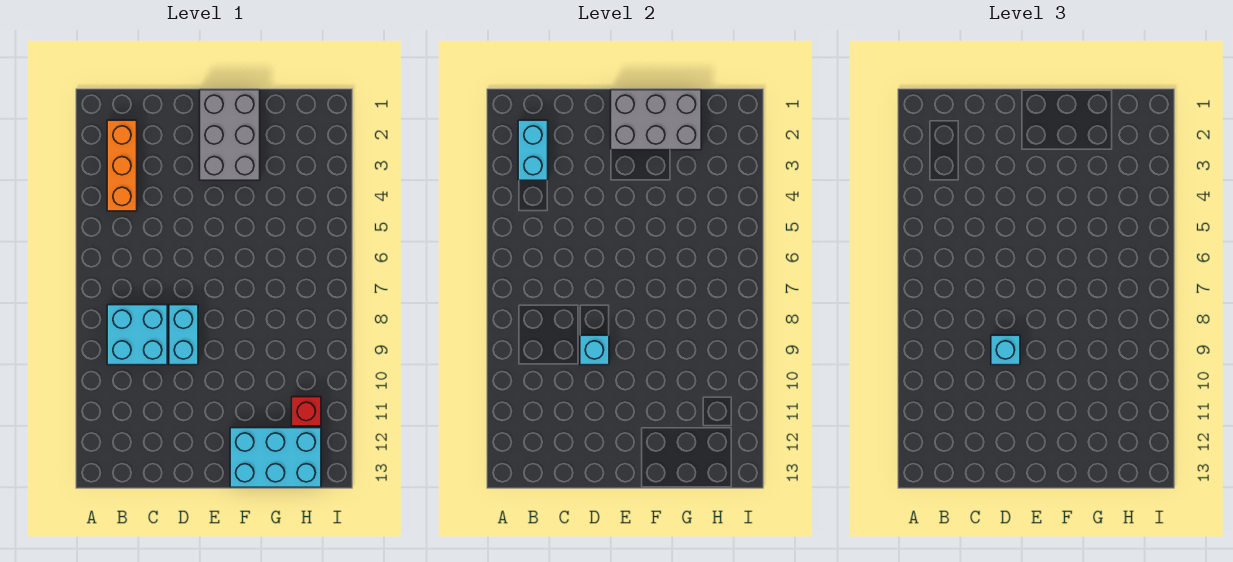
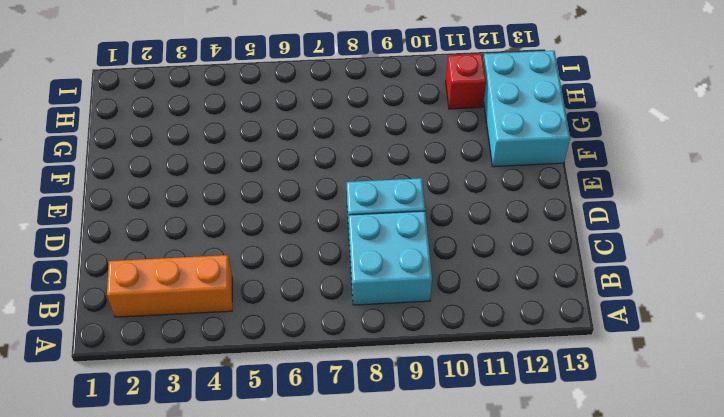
none -> grey 2x3 brick [200,90,260,180]
none -> cyan 1x2 brick [518,120,548,180]

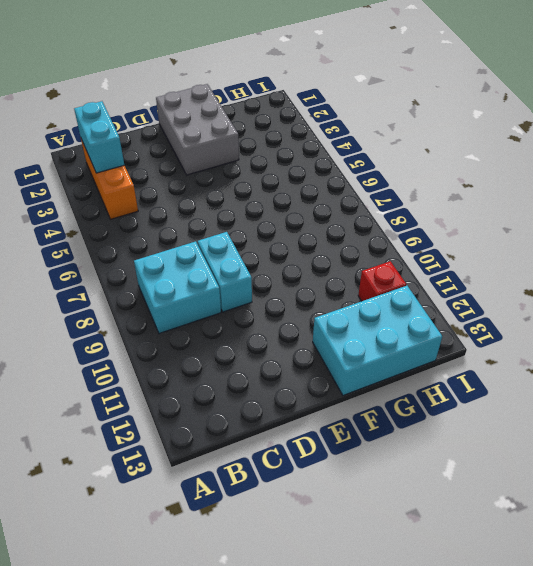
none -> cyan 1x1 brick [580,335,609,365]
none -> grey 2x3 brick [611,90,701,150]

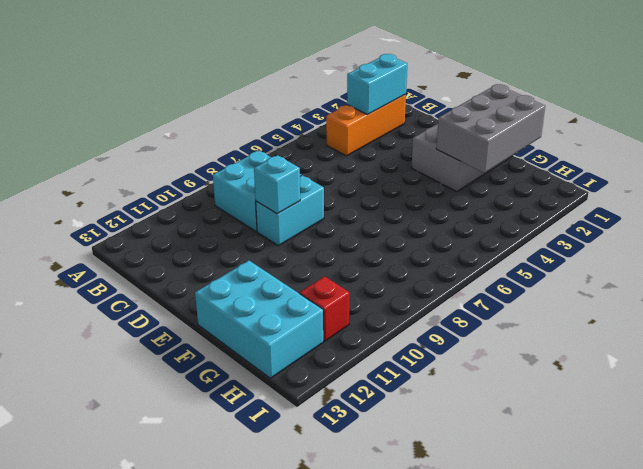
grey 2x3 brick [436,84,545,173] -> grey 2x3 brick turned to [611,90,701,150]
none -> cyan 1x1 brick [991,335,1020,365]

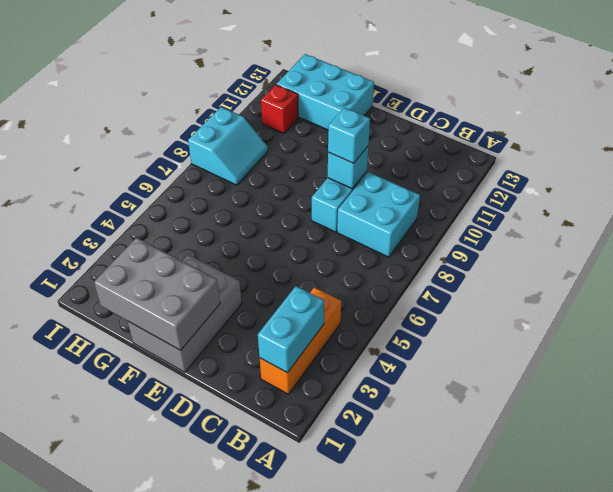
cyan 2x2 slope [188,107,268,185] -> none

